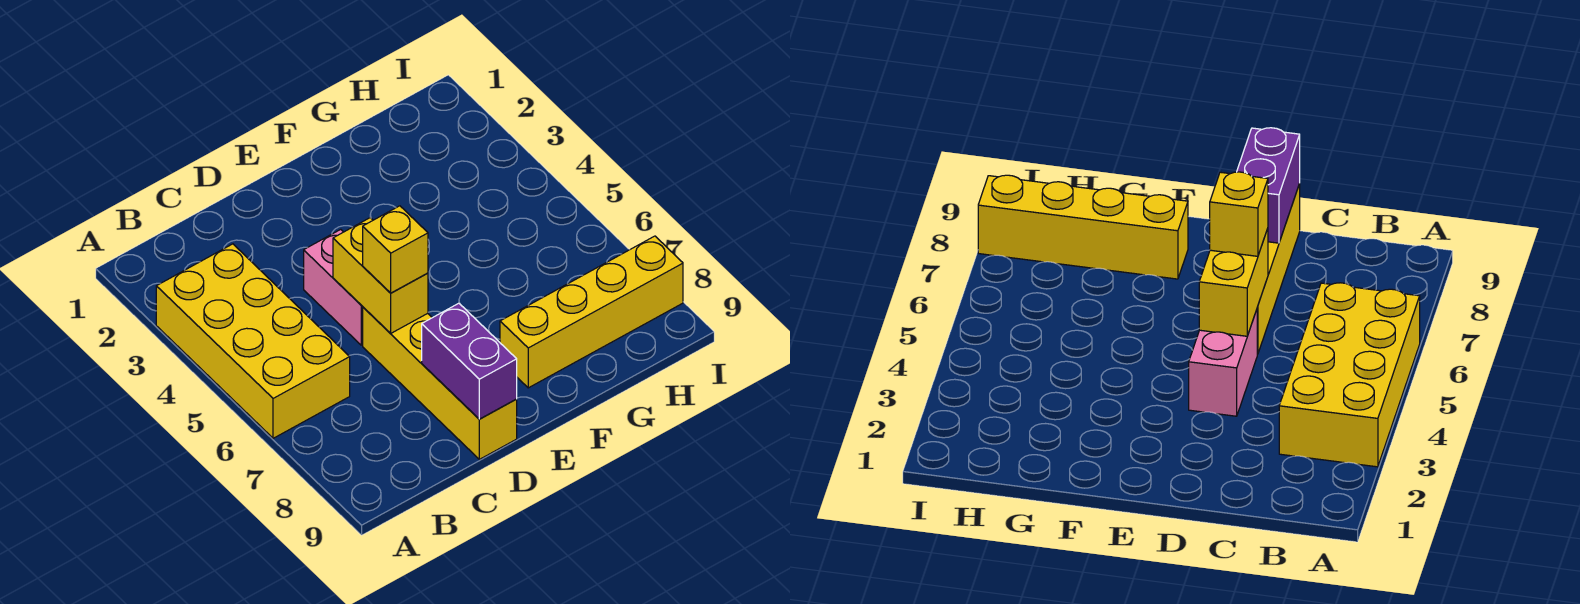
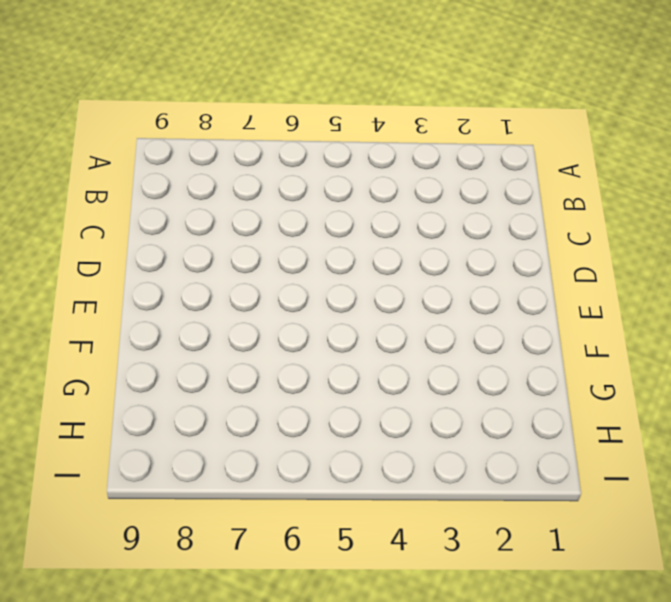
none -> yellow 2x4 brick [156,244,350,438]
none -> pink 1x2 brick [304,229,363,345]

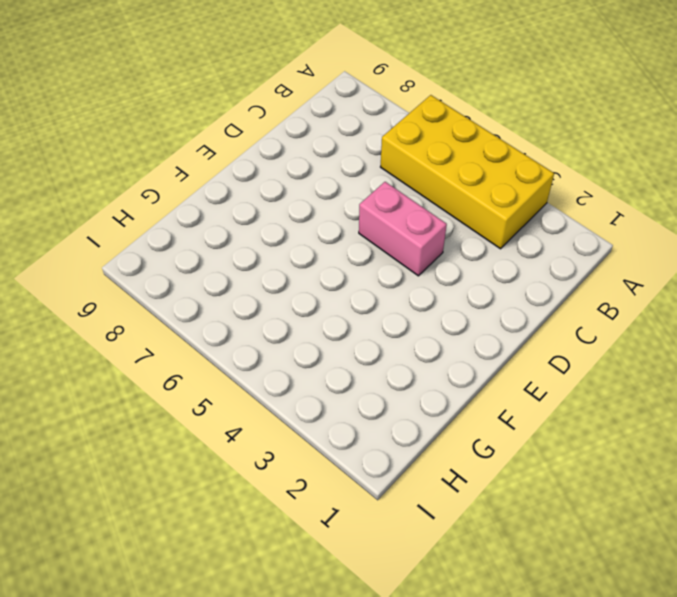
none -> yellow 1x4 brick [363,307,517,459]
none -> yellow 1x4 brick [500,236,683,388]

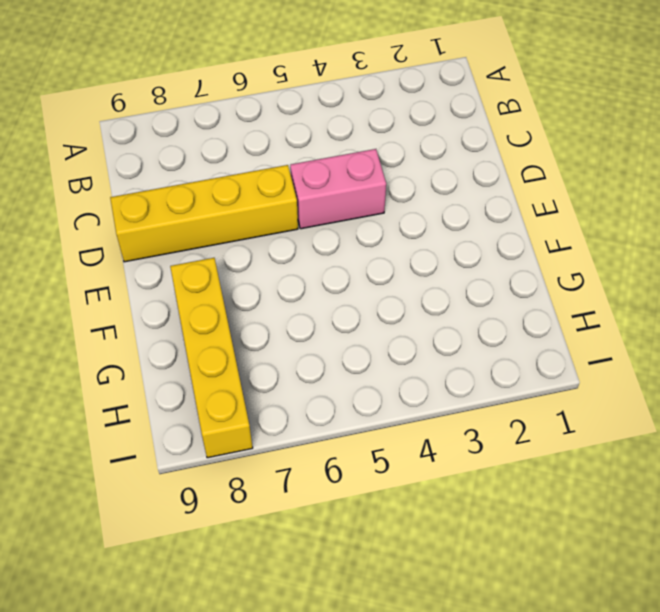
none -> yellow 2x4 brick [156,244,350,438]
none -> yellow 1x2 brick [333,218,428,333]

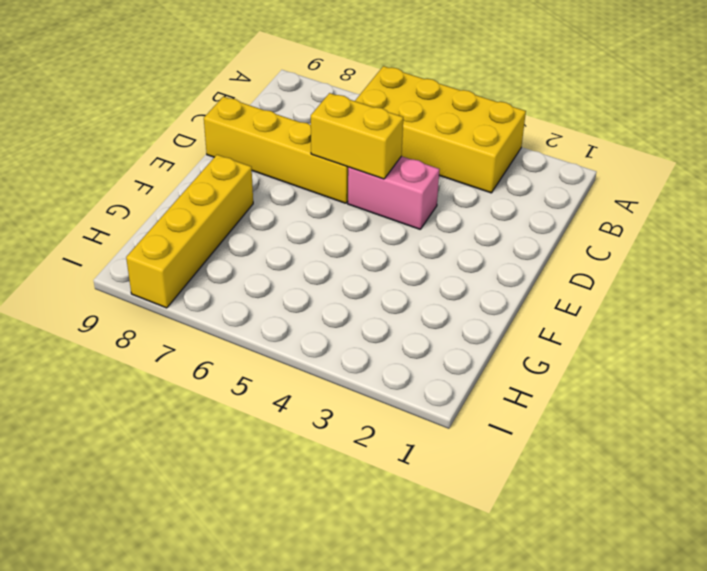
none -> purple 1x2 brick [422,303,517,419]
none -> yellow 1x1 brick [363,206,428,293]

